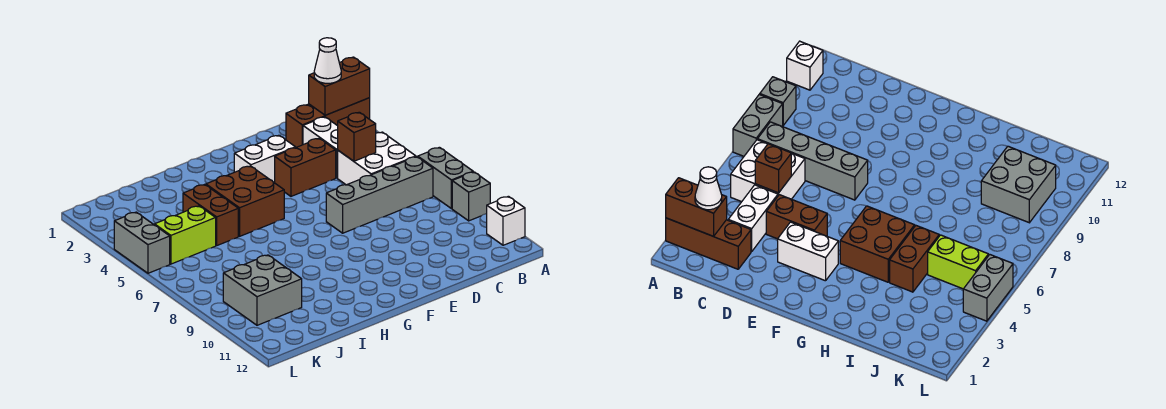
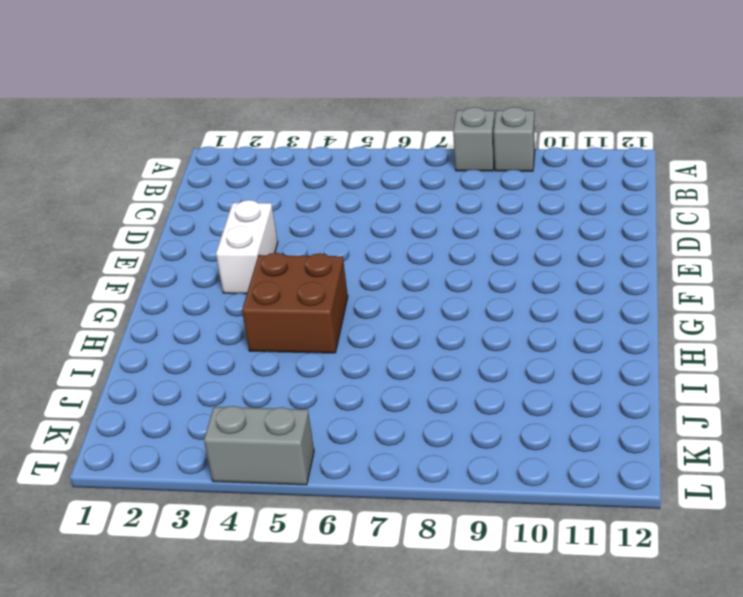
grey 1x1 brick [453,107,495,171] -> grey 1x2 brick [418,147,473,209]
none -> brown 1x3 brick [286,98,370,147]
none -> white 1x1 brick [487,196,525,245]
none -> white 2x2 brick [338,132,416,185]

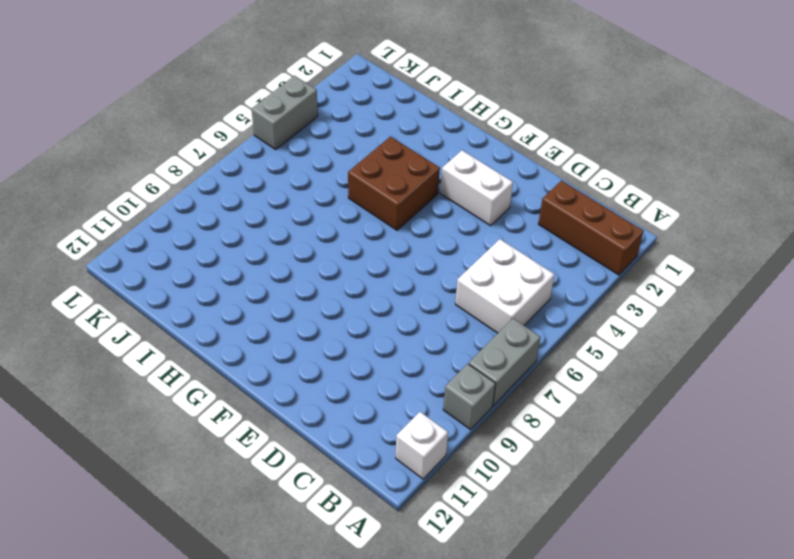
none -> grey 1x4 brick [326,157,433,233]
none -> white 1x2 brick [303,117,338,178]
none -> brown 1x2 brick [275,138,336,196]

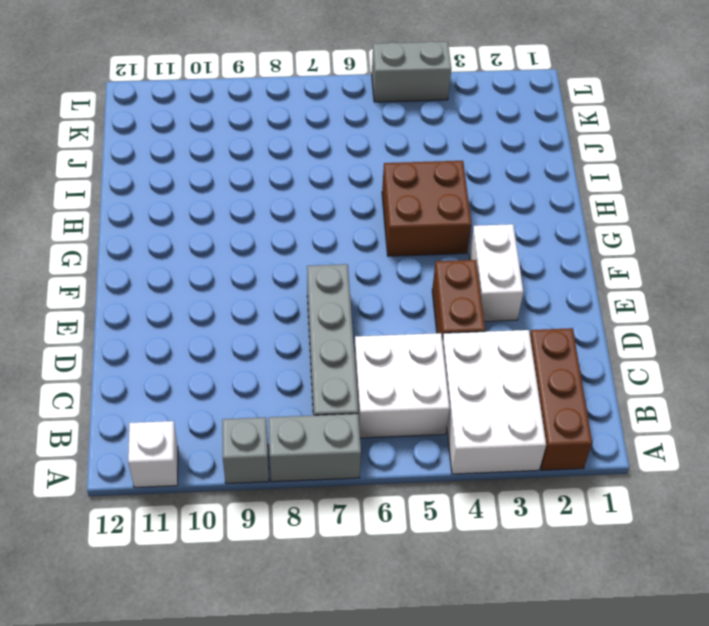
white 2x3 brick [442,330,546,474] -> white 1x2 brick [303,117,338,178]
none -> brown 1x2 brick [183,184,238,245]
none -> lime 1x2 brick [154,206,216,264]
none -> grey 2x2 brick [223,255,302,325]

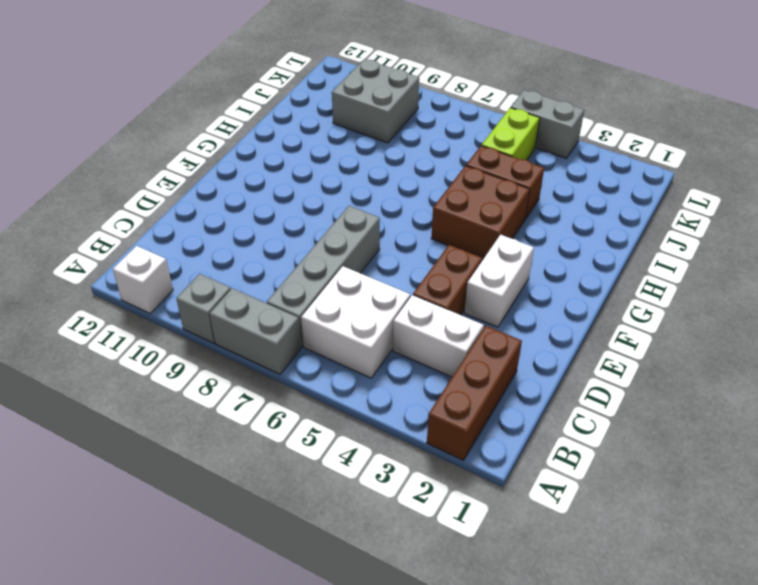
none -> brown 1x2 brick [309,57,370,115]
none -> brown 1x1 brick [338,112,376,161]
none -> white 1x1 cone [314,38,341,83]

